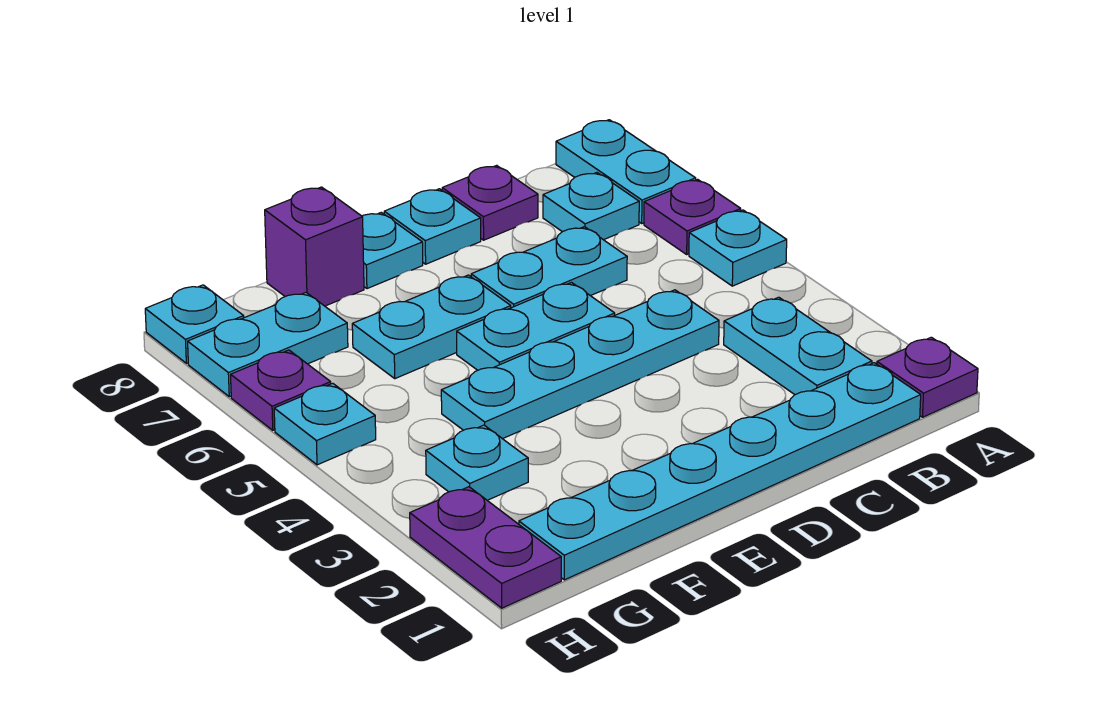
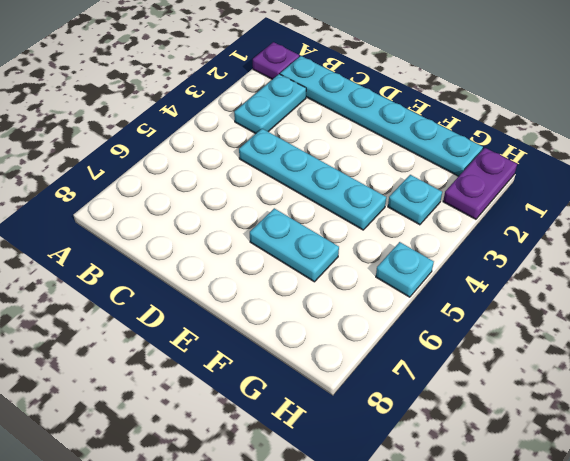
none -> cyan 1x1 plate [689,210,787,286]
none -> purple 1x1 plate [644,179,741,254]
none -> cyan 1x2 plate [556,120,696,223]

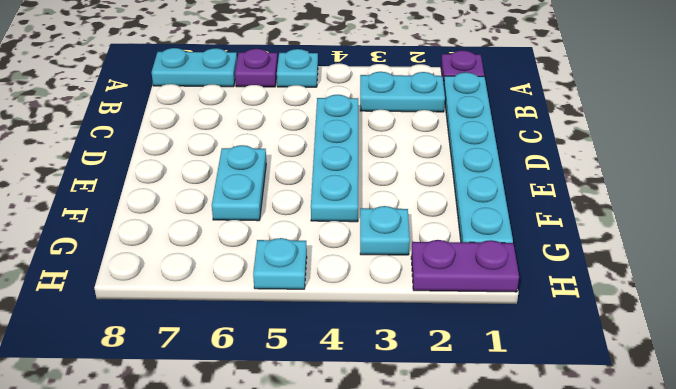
none -> cyan 1x1 plate [543,173,639,240]
none -> cyan 1x2 plate [471,227,627,308]
none -> purple 1x1 plate [442,165,538,240]

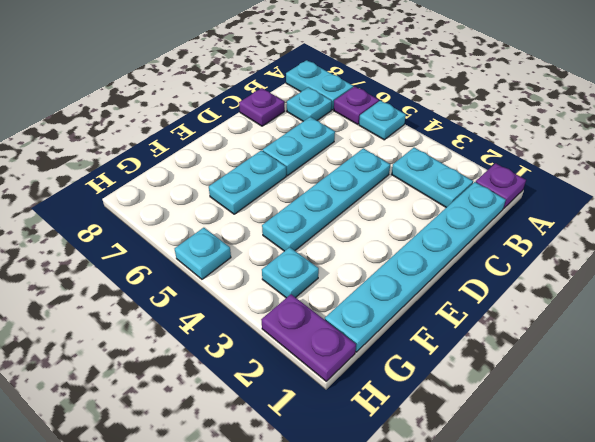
none -> cyan 1x2 plate [457,283,615,370]
none -> cyan 1x1 plate [384,189,481,264]
none -> cyan 1x1 plate [362,212,423,289]

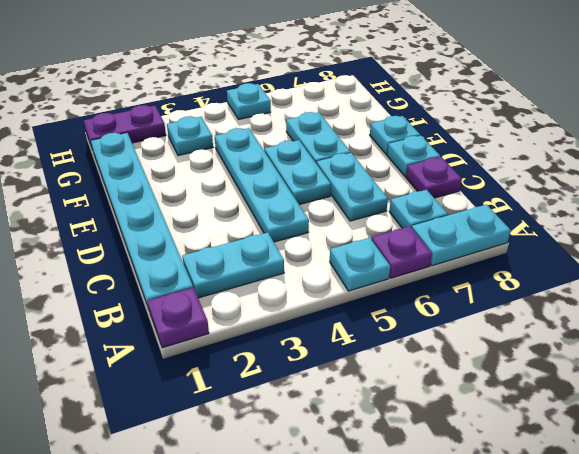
none -> purple 1x1 brick [265,187,364,306]
none -> cyan 1x2 plate [188,292,348,397]
none -> purple 1x1 plate [231,350,331,430]

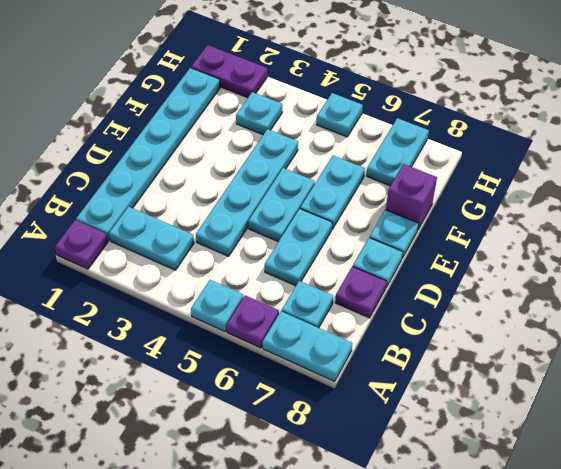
none -> purple 1x1 plate [231,350,331,430]
none -> cyan 1x1 plate [145,285,244,363]

